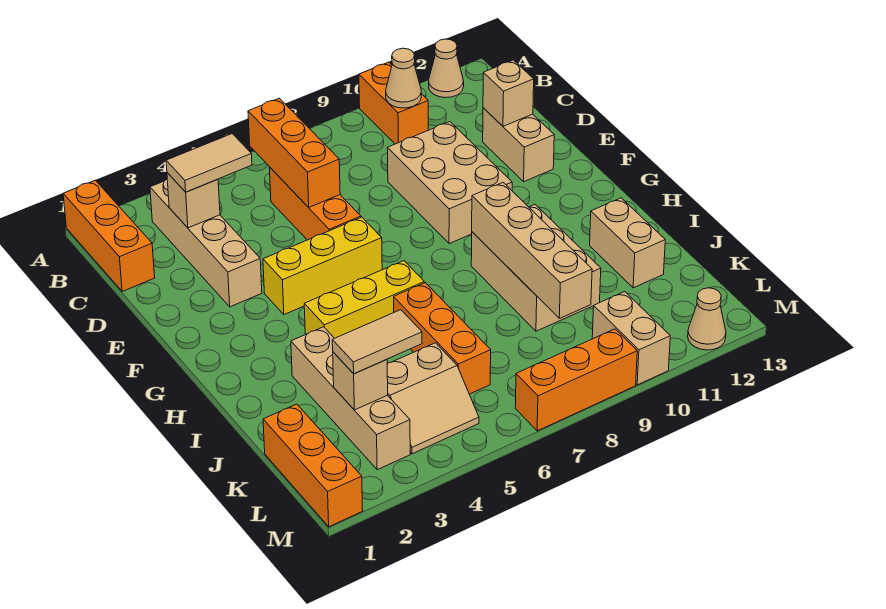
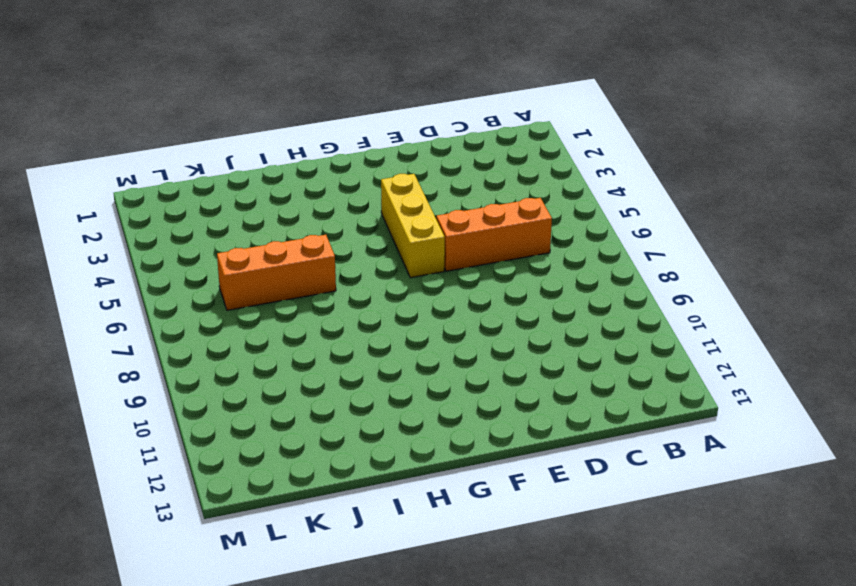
none -> orange 1x3 brick [63,180,155,292]
none -> orange 1x2 brick [359,62,428,144]
none -> tan 1x1 cone [429,39,464,98]

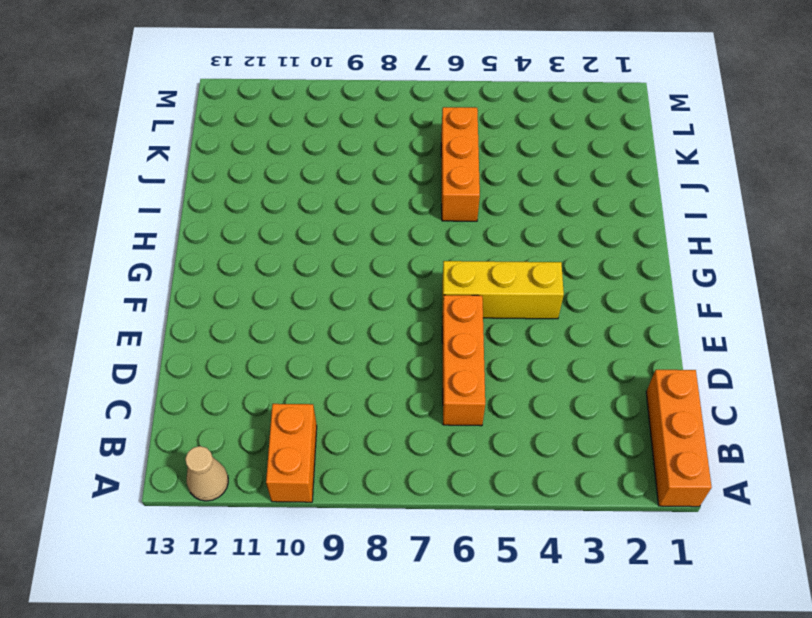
none -> tan 1x4 brick [150,179,262,307]
none -> tan 2x3 brick [387,122,512,244]
none -> tan 1x2 brick [483,108,554,182]

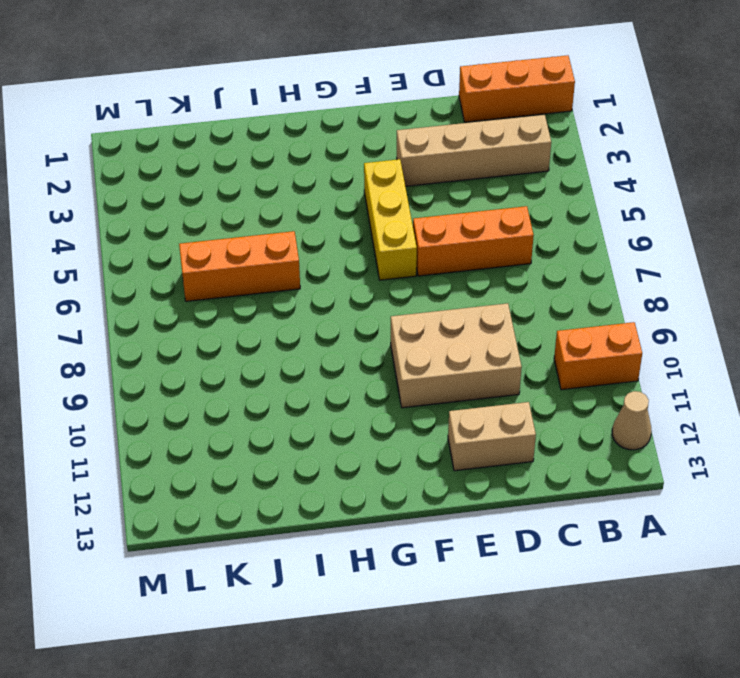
none -> yellow 1x3 brick [304,261,424,338]
none -> tan 2x3 brick [471,204,601,331]
none -> tan 1x4 brick [291,327,410,470]

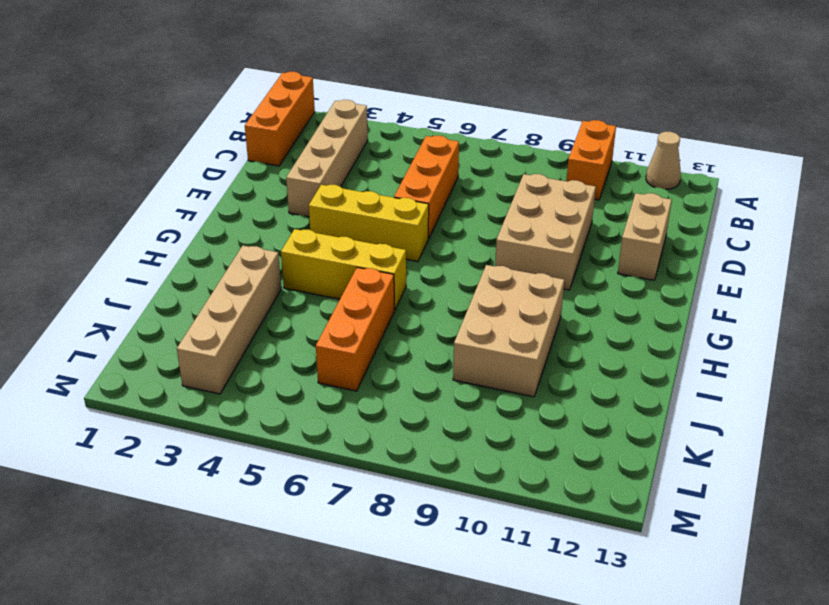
none -> tan 1x2 brick [590,198,665,288]
none -> orange 1x3 brick [263,404,363,527]
none -> tan 2x2 slope [387,343,479,454]

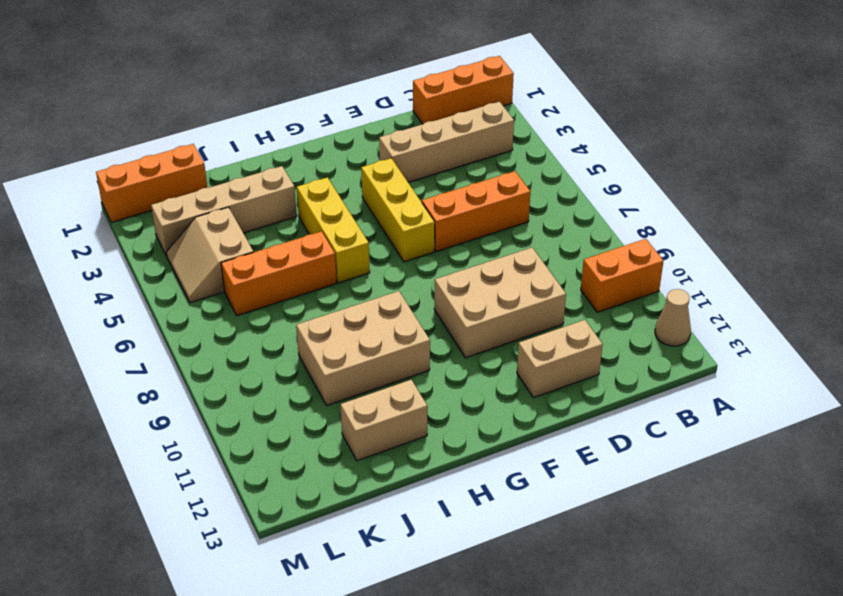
none -> tan 1x2 brick [592,292,670,385]
none -> orange 1x3 brick [515,329,637,431]
none -> tan 1x1 cone [688,288,726,350]

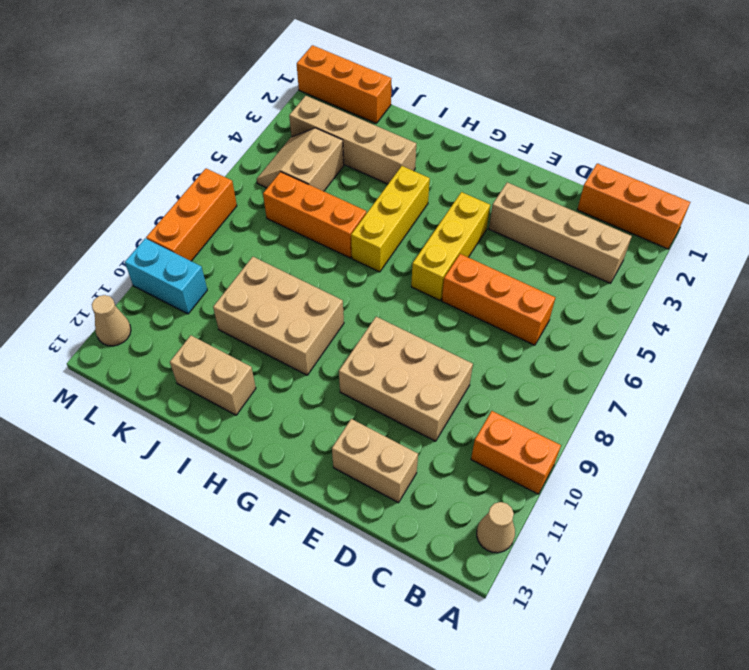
cyan 1x2 brick [125,238,207,314] -> tan 1x2 brick [592,292,670,385]
none -> orange 1x3 brick [248,98,340,207]
none -> tan 1x1 cone [386,48,421,108]
none -> tan 1x1 brick [167,173,220,228]

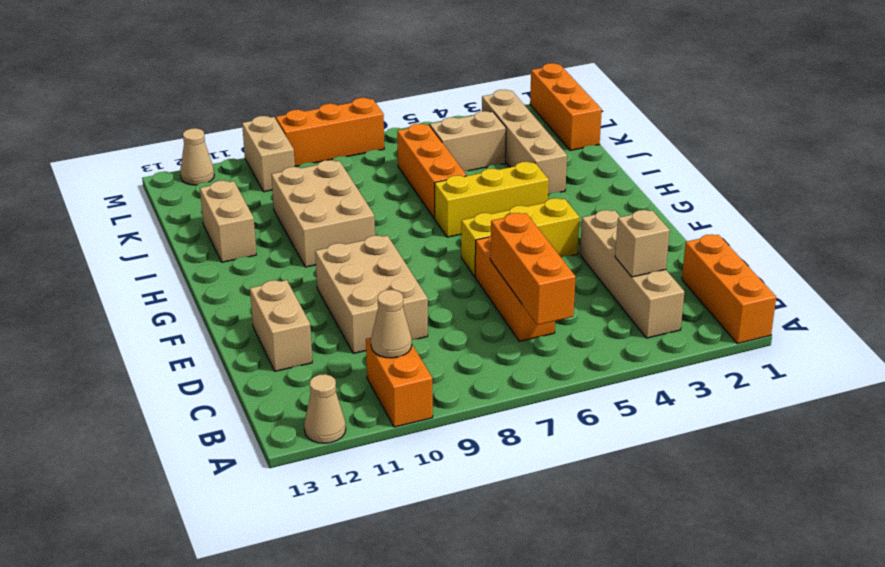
none -> tan 1x1 brick [483,60,534,126]
none -> tan 1x4 brick [472,183,592,318]
none -> tan 1x1 brick [333,352,388,410]

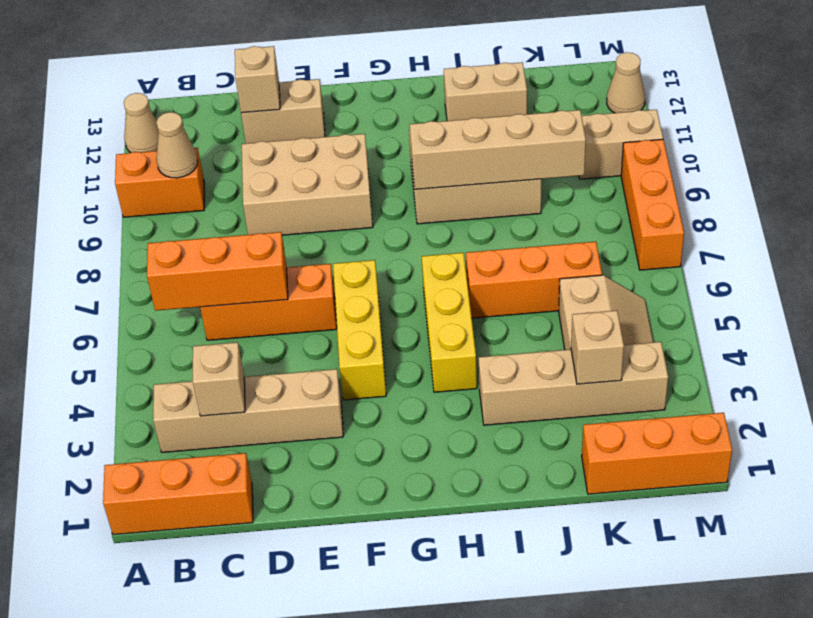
none -> tan 1x2 tile [166,134,252,192]
none -> tan 1x2 tile [332,310,422,374]

